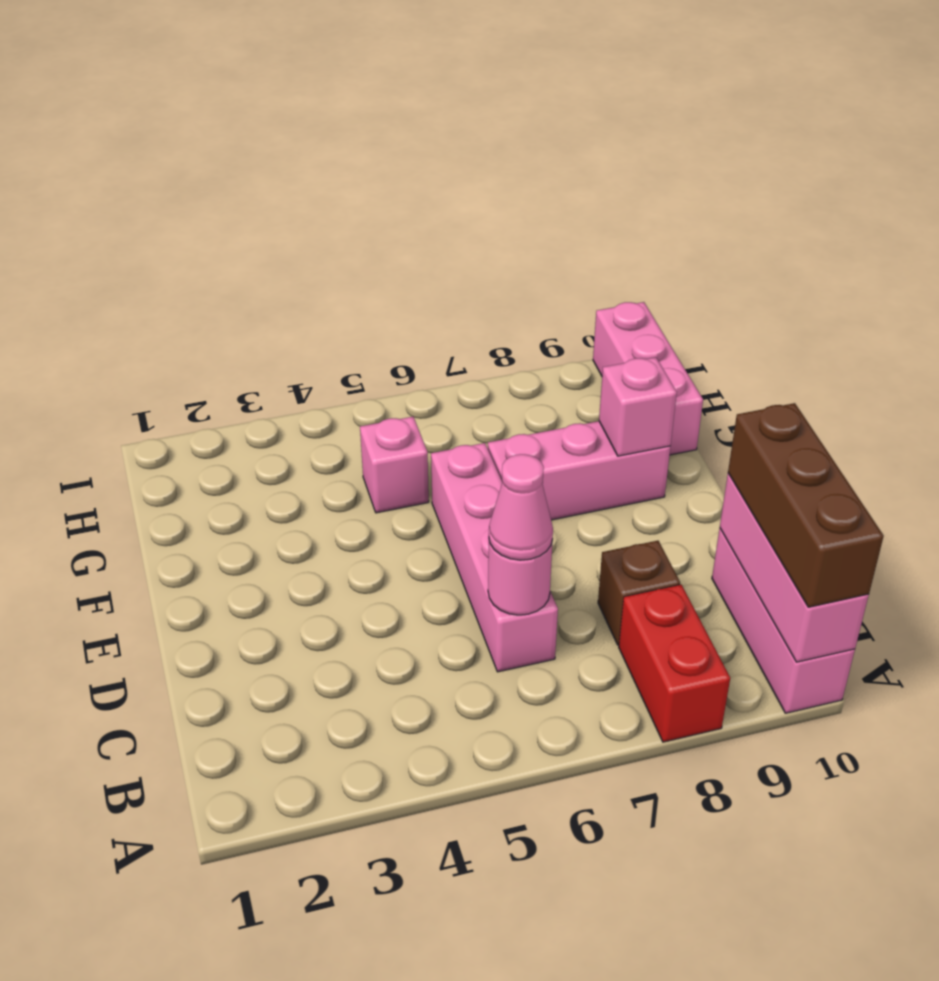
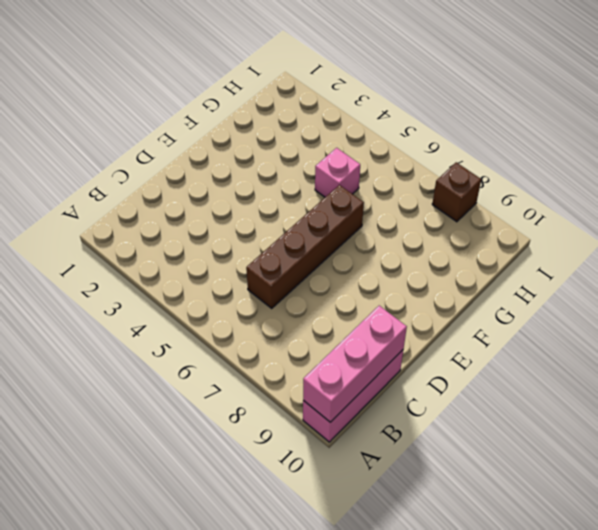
brown 1x4 brick [246,185,364,308] -> pink 1x4 brick [431,443,558,672]
brown 1x1 brick [432,162,481,222] -> brown 1x1 brick moved to [598,541,680,645]
none -> red 1x2 brick [619,585,730,742]
none -> pink 1x3 brick [488,421,670,520]
none -> pink 1x3 brick [593,302,703,455]

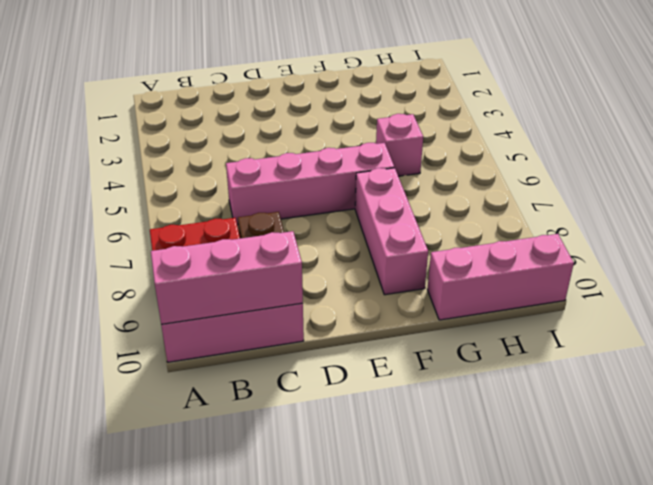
none -> pink 1x1 round brick [488,540,553,615]
none -> pink 1x1 brick [599,357,677,456]
none -> brown 1x3 brick [728,403,884,607]

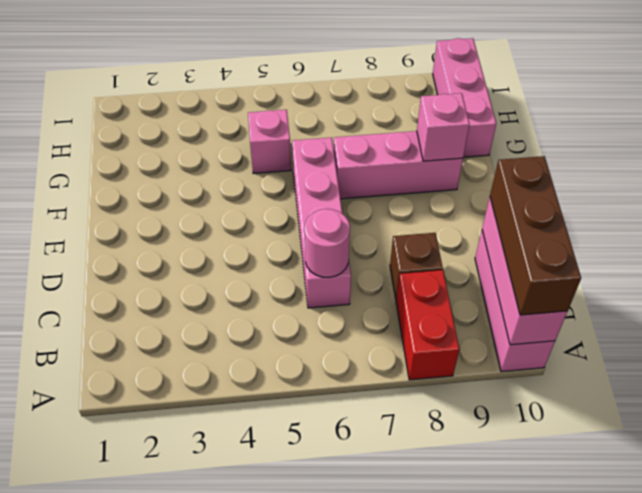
none -> pink 1x1 cone [489,454,553,560]

